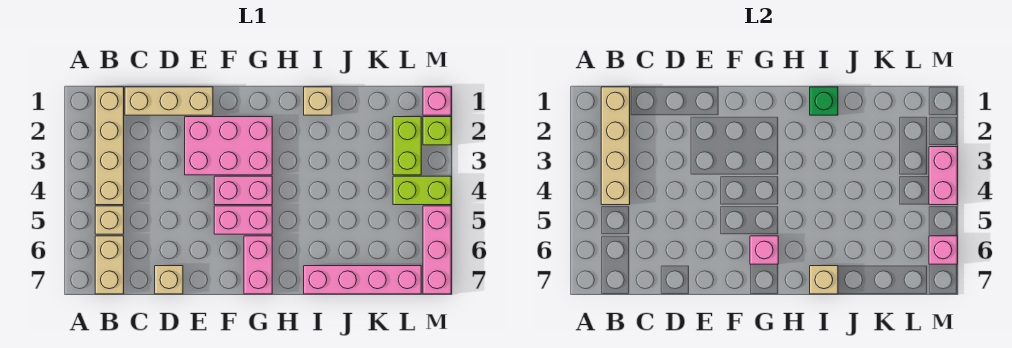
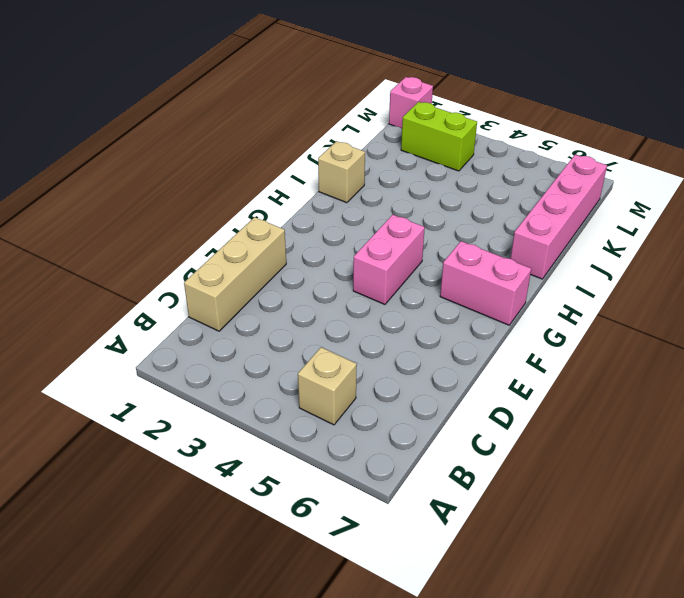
none -> tan 1x4 brick [95,87,124,205]
none -> tan 1x2 brick [95,236,124,294]
none -> tan 1x1 brick [155,266,183,294]

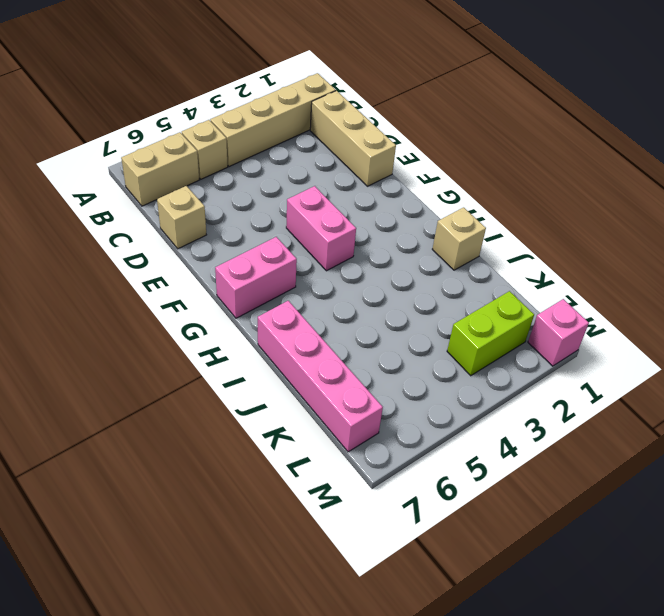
none -> pink 2x3 brick [185,117,272,175]
none -> pink 1x2 brick [214,206,272,234]
none -> lime 1x2 brick [393,176,451,205]

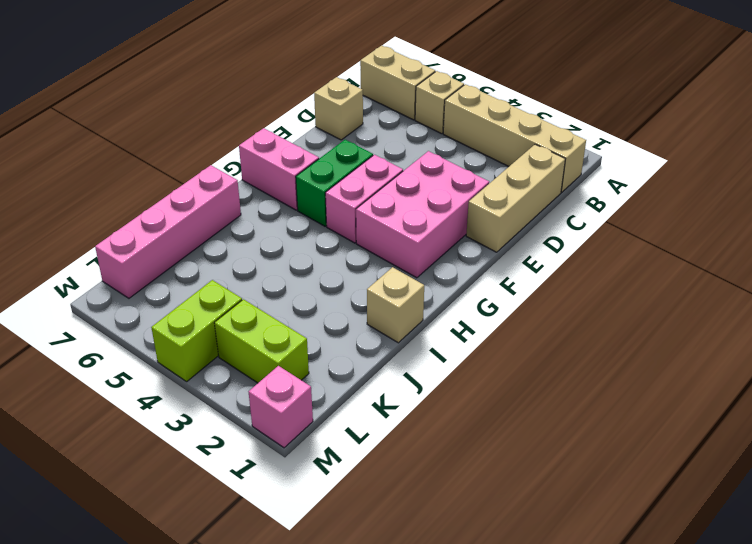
green 1x2 brick [296,140,373,226] -> pink 1x2 brick [214,206,272,234]
none -> lime 1x1 brick [423,117,451,145]
none -> pink 1x3 brick [423,206,451,294]
none -> tan 1x4 brick [601,87,630,205]

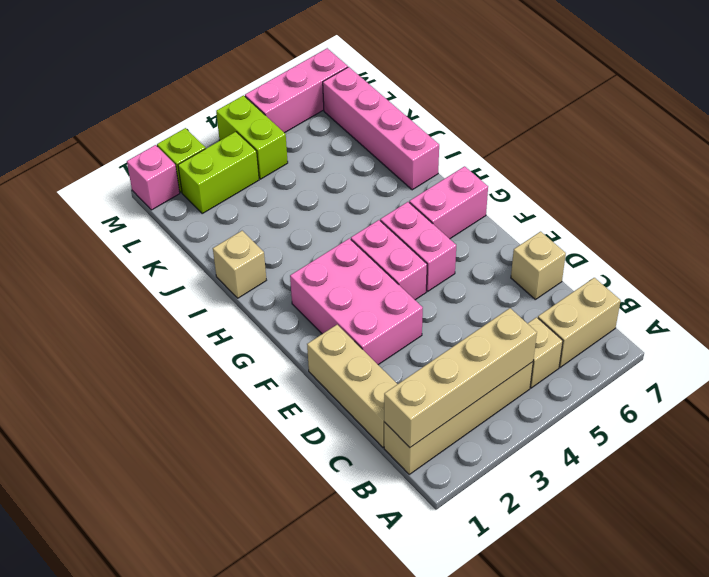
none -> pink 1x1 brick [750,236,778,264]
none -> green 1x1 brick [810,87,838,115]
none -> tan 1x1 brick [810,266,838,294]

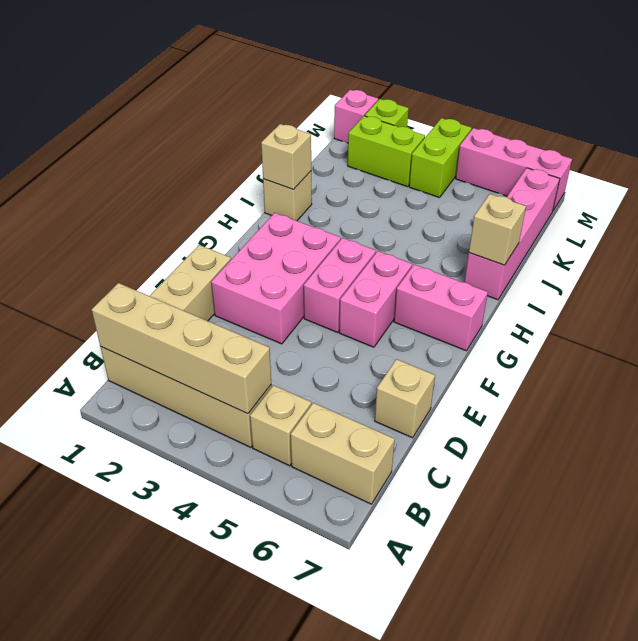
tan 1x1 brick [261,124,311,190] -> green 1x1 brick [810,87,838,115]
none -> pink 1x1 brick [750,236,778,264]
none -> pink 1x2 brick [929,147,957,205]
none -> pink 1x1 brick [929,236,957,264]

